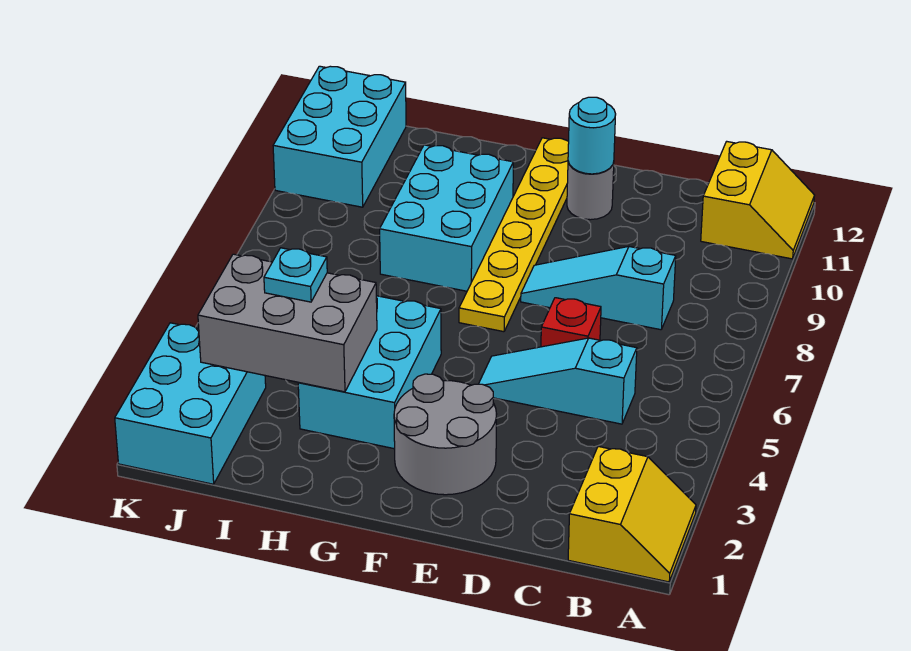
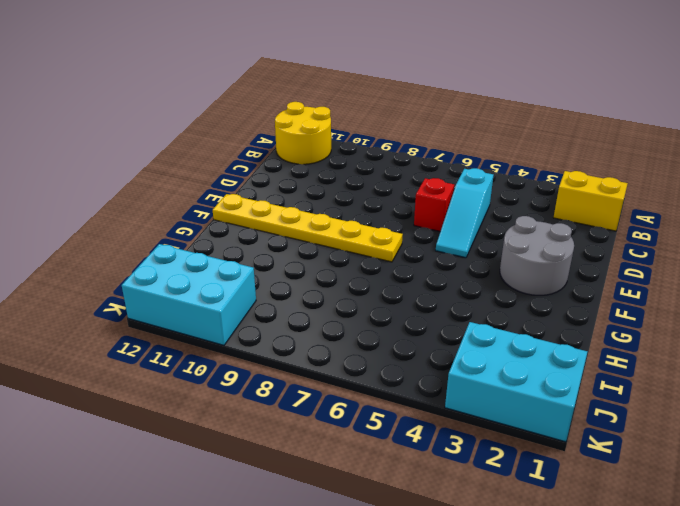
yellow 2x2 round brick [275,102,331,164] -> yellow 2x2 slope [701,141,815,259]
none -> cyan 1x3 slope [521,247,676,330]
none -> grey 1x1 round brick [567,162,614,220]
none -> cyan 2x3 brick [298,296,441,449]

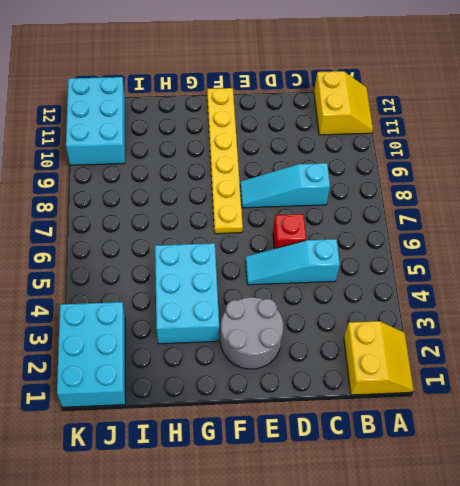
none -> grey 1x1 round brick [567,162,614,220]
none -> cyan 2x3 brick [380,145,513,291]
none -> cyan 1x1 round brick [568,97,616,174]

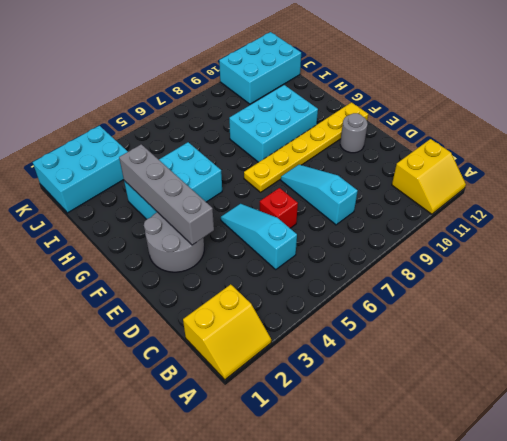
grey 1x4 brick [119,144,214,245] -> grey 2x3 brick [198,254,377,392]
none -> cyan 1x1 round brick [568,97,616,174]
none -> cyan 1x1 plate [264,248,327,302]

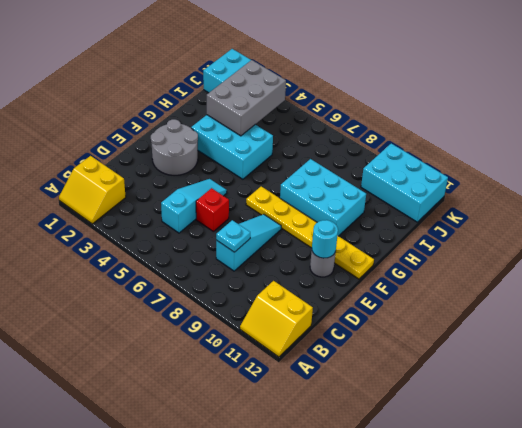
cyan 1x1 plate [216,220,250,252] -> cyan 1x1 plate moved to [264,248,327,302]

